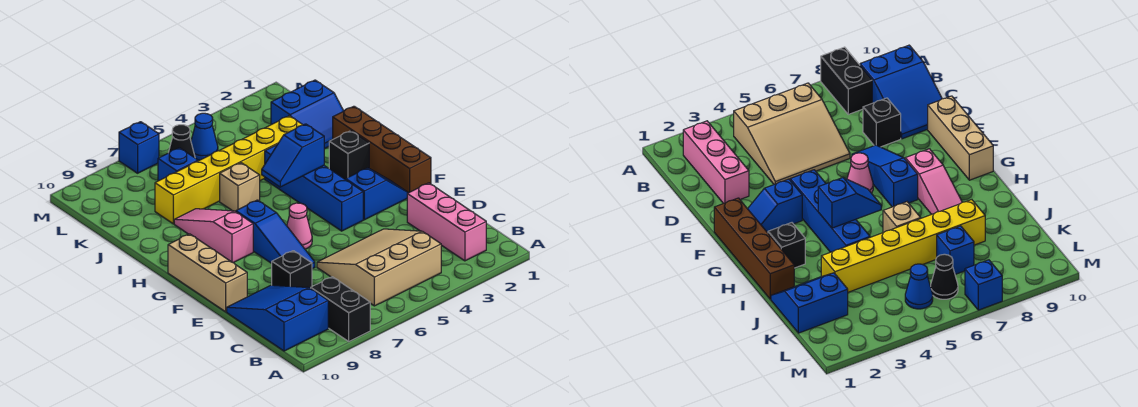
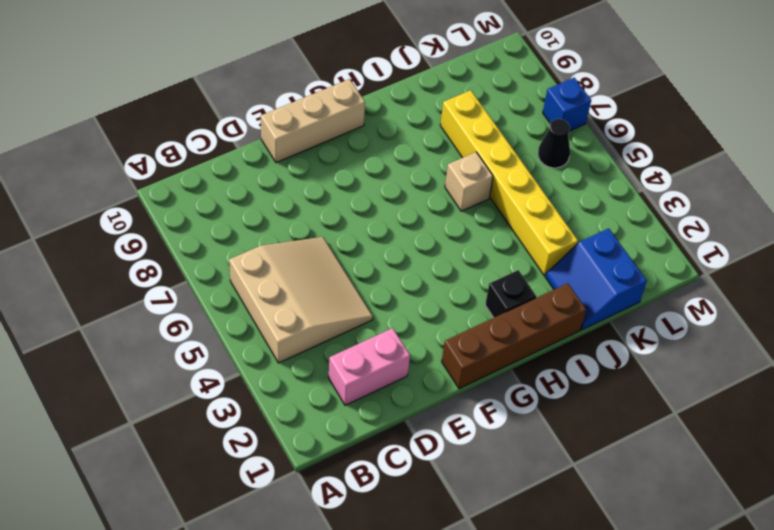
pink 1x2 brick [329,328,410,405] -> pink 1x3 brick [407,183,486,261]
none -> black 1x2 brick [311,277,370,341]
none -> blue 2x3 slope [227,285,328,351]
none -> black 1x1 brick [272,251,312,288]

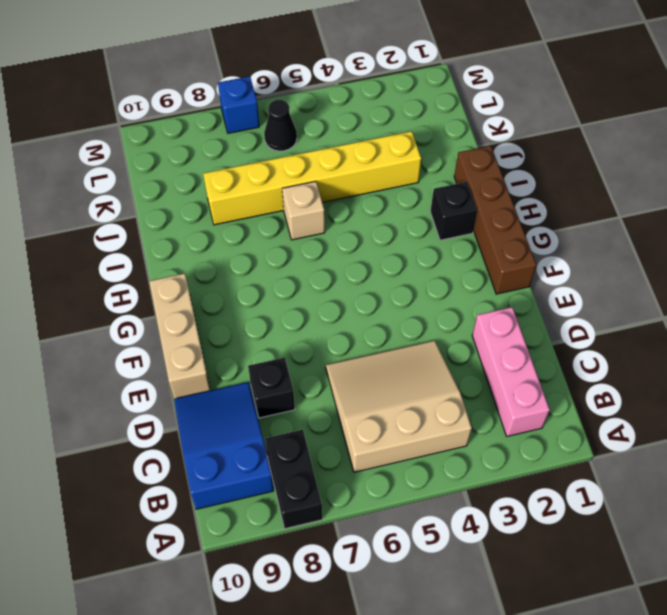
none -> blue 1x3 slope [236,200,315,269]
none -> blue 1x2 slope [346,168,408,220]
none -> blue 1x4 brick [265,144,363,231]

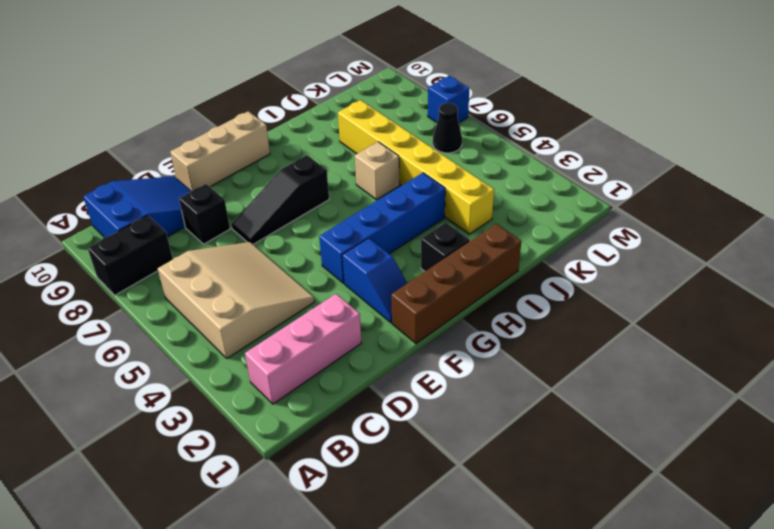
black 1x3 slope [232,155,329,245] -> blue 1x3 slope [236,200,315,269]
none -> pink 1x1 cone [287,203,312,249]
none -> pink 1x3 slope [174,209,253,263]
none -> blue 2x2 slope [271,80,343,149]

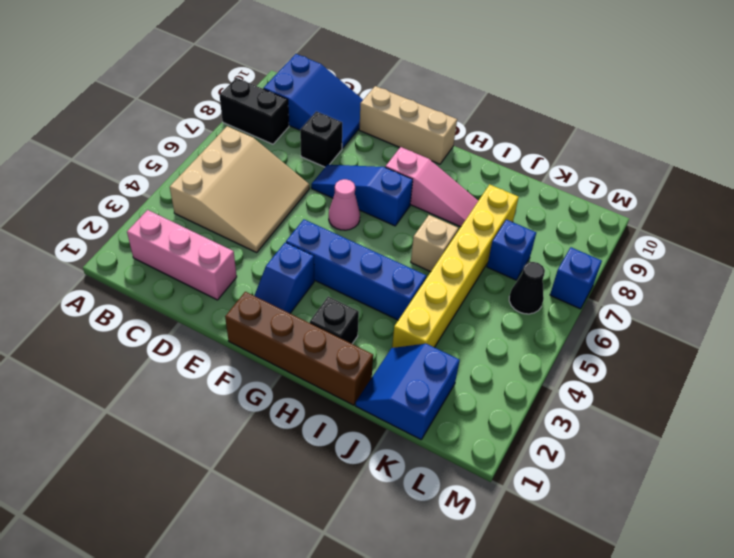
none -> blue 1x1 cone [191,113,218,160]
none -> blue 1x2 slope [262,124,324,187]

